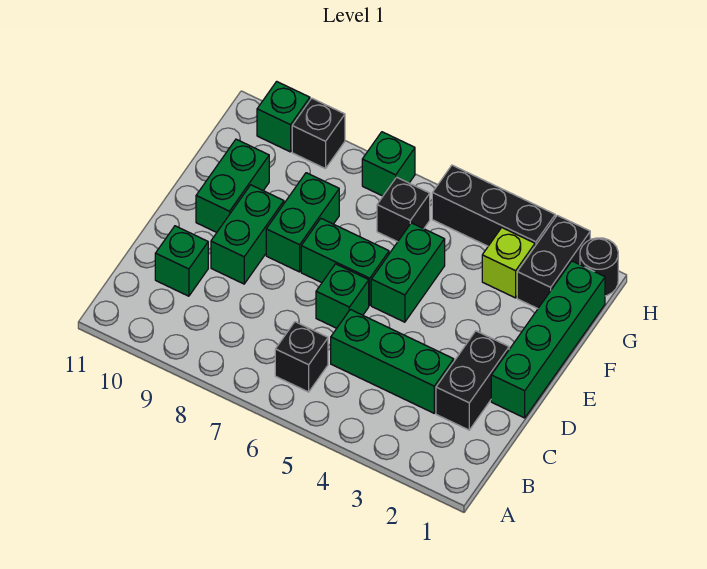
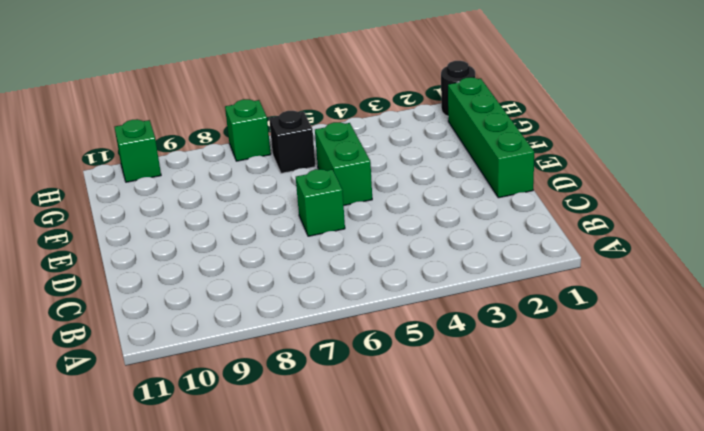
none -> black 1x1 brick [275,322,328,392]
none -> black 1x2 brick [436,331,509,430]
none -> green 1x3 brick [331,310,454,413]

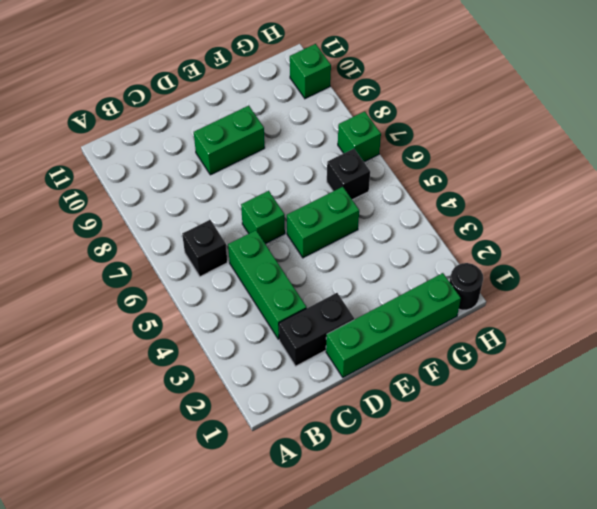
none -> green 1x1 brick [155,226,208,296]
none -> green 1x2 brick [301,219,389,305]
none -> green 1x2 brick [266,173,339,272]

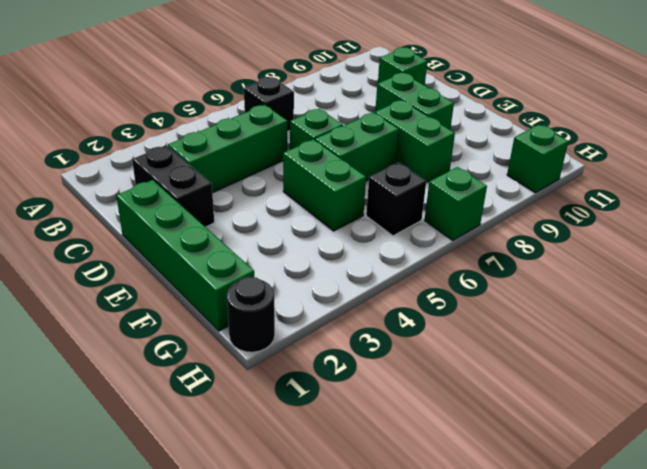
none -> green 1x2 brick [196,139,269,232]
none -> black 1x2 brick [517,215,590,309]
none -> lime 1x1 brick [482,228,535,298]

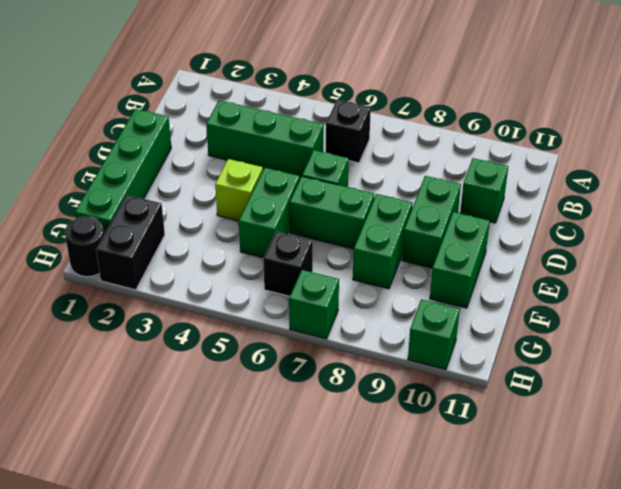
lime 1x1 brick [215,159,263,221] -> lime 1x1 brick moved to [482,228,535,298]
none -> black 1x2 brick [436,331,509,430]
none -> black 1x3 brick [432,165,555,246]
none -> black 1x1 brick [292,98,345,169]

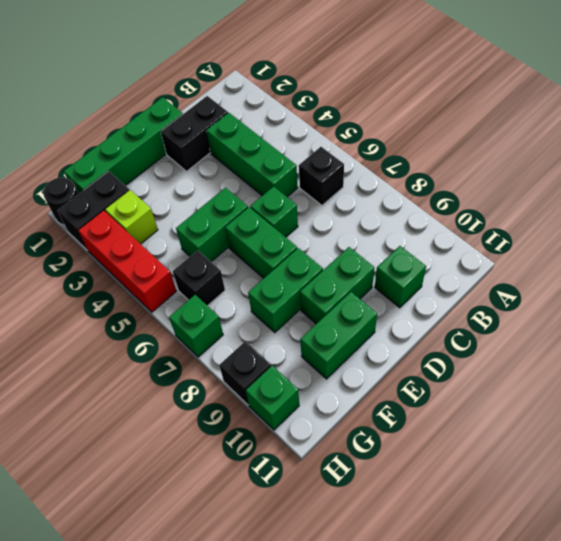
red 1x3 brick [78,211,176,312] -> black 1x3 brick [432,165,555,246]

